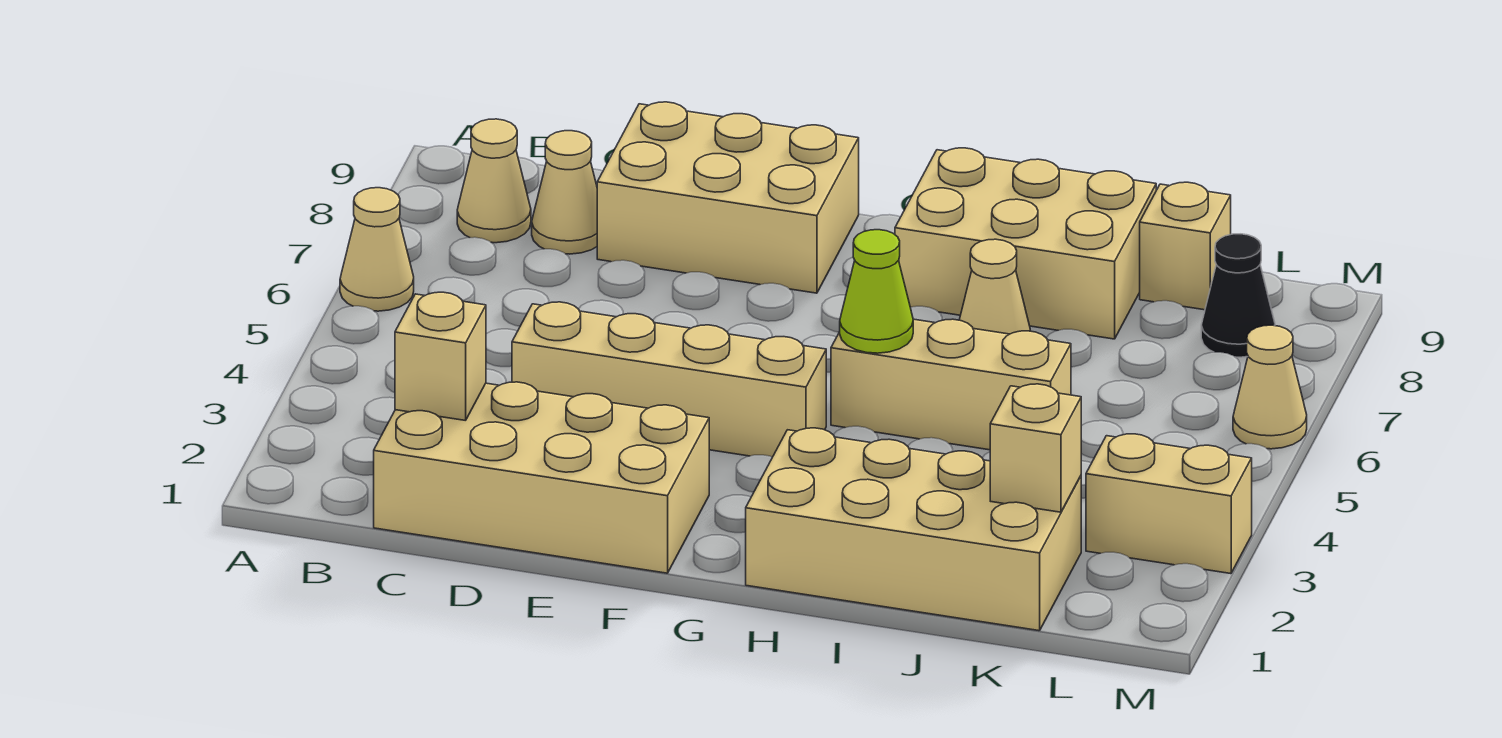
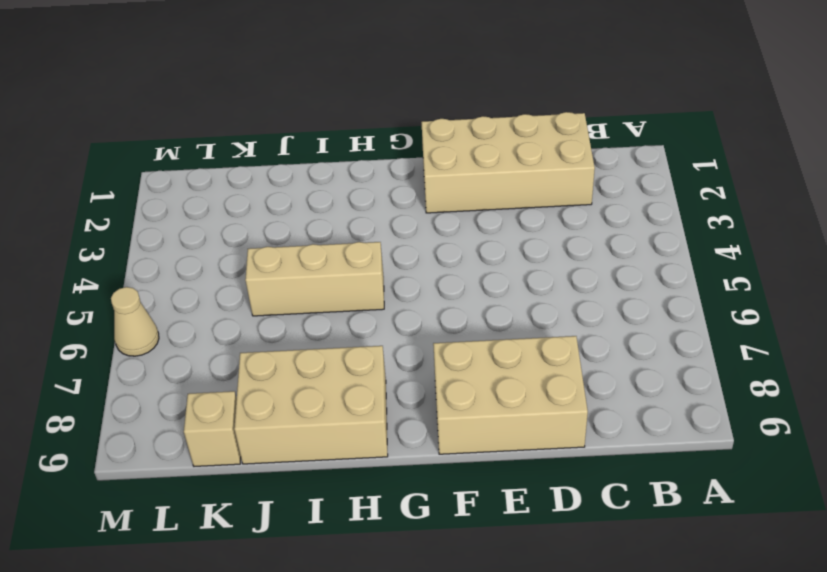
none -> tan 1x1 cone [340,188,414,311]
none -> tan 1x1 cone [457,119,531,243]
none -> tan 1x1 cone [532,131,597,254]

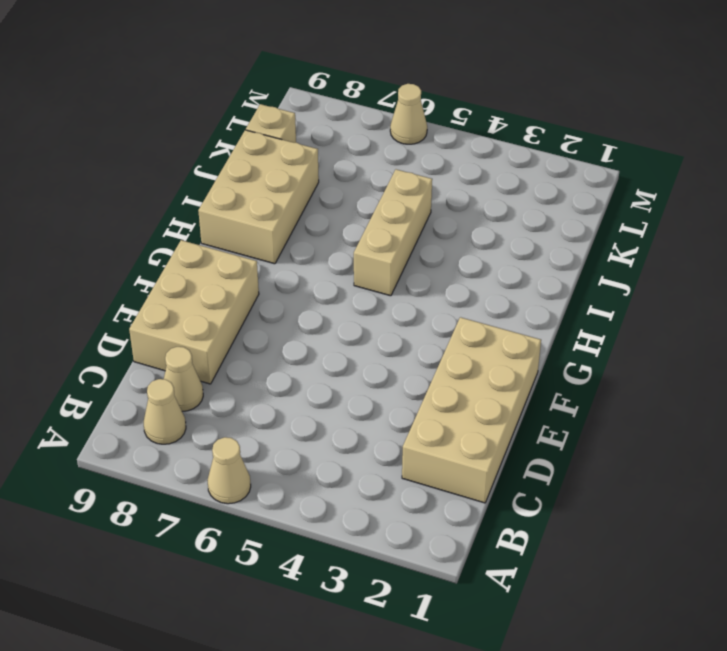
none -> tan 1x4 brick [512,302,826,457]
none -> tan 2x4 brick [746,428,1081,631]
none -> tan 1x1 cone [959,239,1030,334]

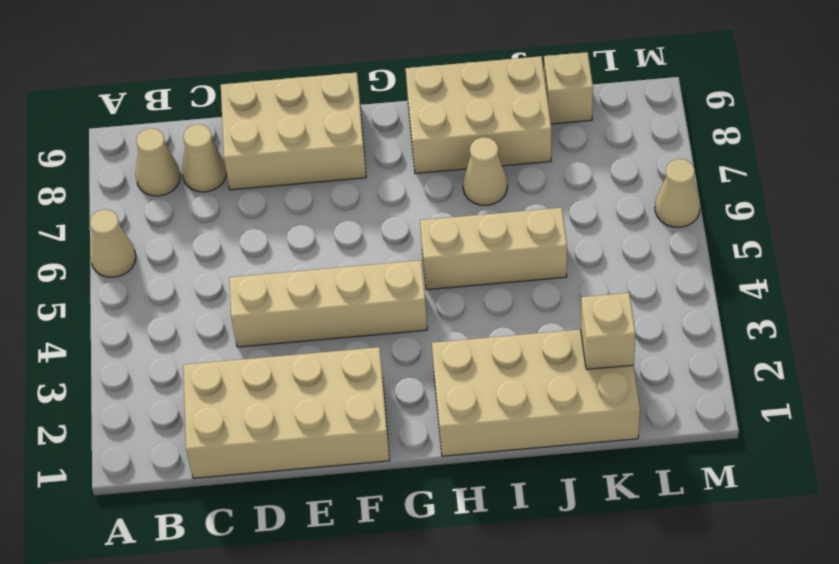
none -> tan 1x2 brick [1086,434,1252,574]
none -> black 1x1 cone [1201,234,1275,357]
none -> tan 1x1 brick [395,292,486,421]

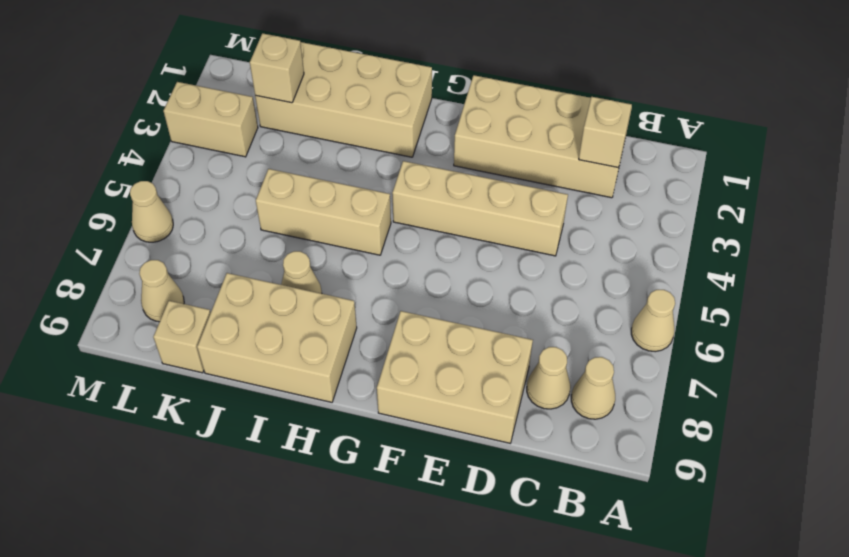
tan 1x1 cone [139,260,184,322] -> black 1x1 cone [1201,234,1275,357]
none -> lime 1x1 cone [840,230,913,353]

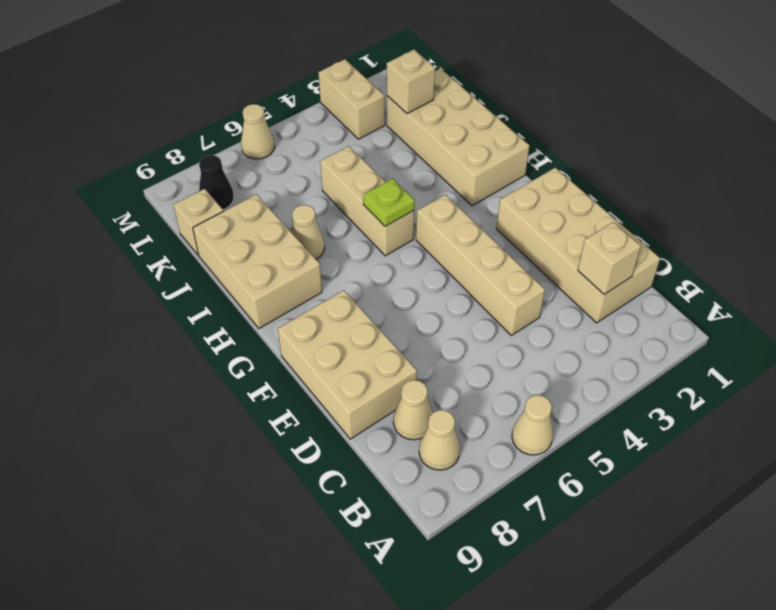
lime 1x1 plate [363,179,415,226] -> lime 1x1 cone [840,230,913,353]

